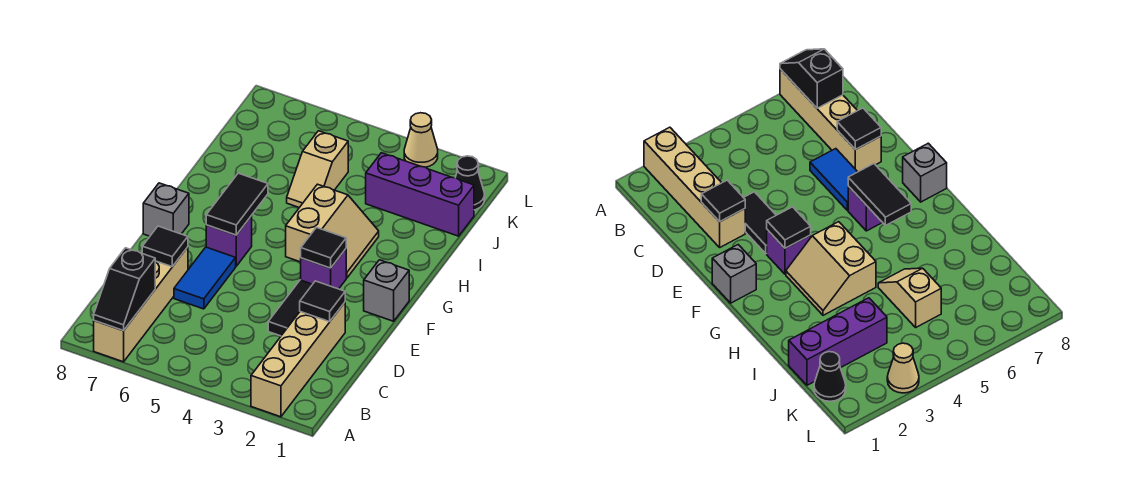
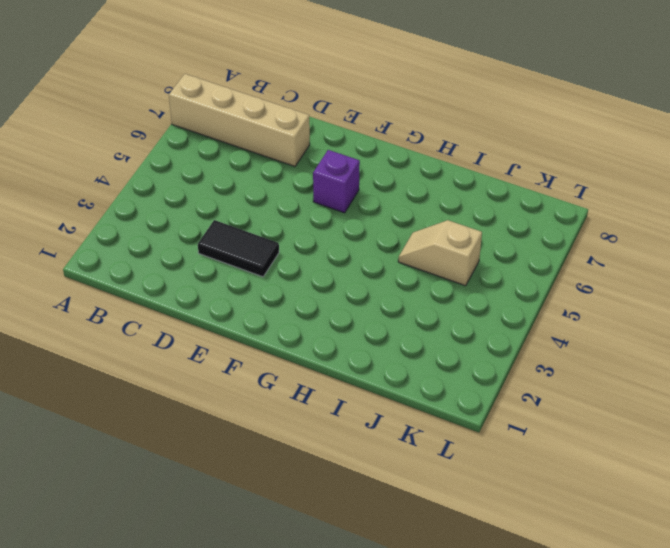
none -> tan 1x4 brick [251,303,345,417]
none -> blue 1x2 tile [174,247,236,309]
none -> grey 1x1 brick [364,260,409,321]

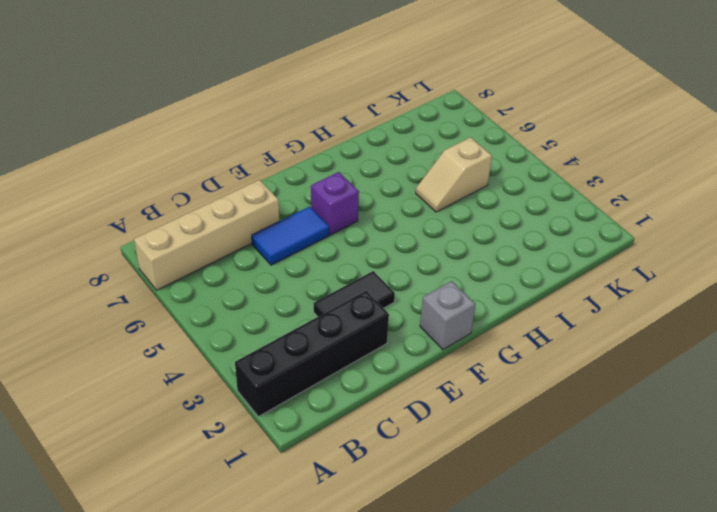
black 1x4 brick [235,291,389,417] -> tan 1x4 brick [251,303,345,417]
none -> purple 1x1 brick [301,249,346,289]
none -> grey 1x1 brick [143,183,189,236]
none -> tan 2x2 slope [286,184,379,278]

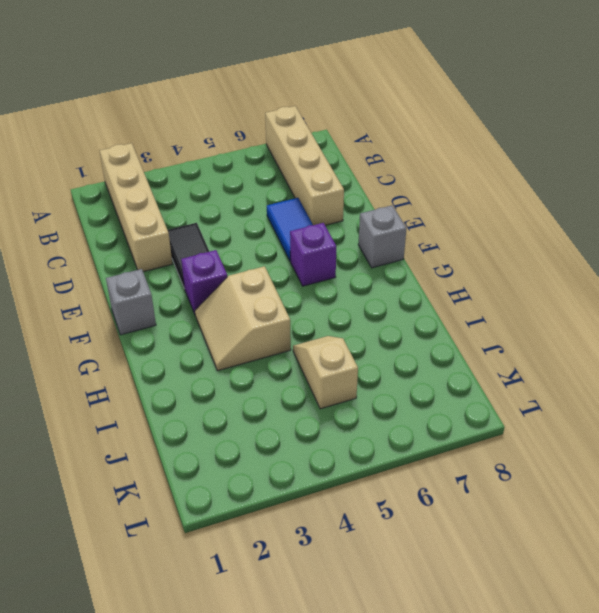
none -> purple 1x3 brick [366,153,474,236]
none -> black 1x1 cone [455,156,484,210]
none -> tan 1x1 cone [404,113,438,167]

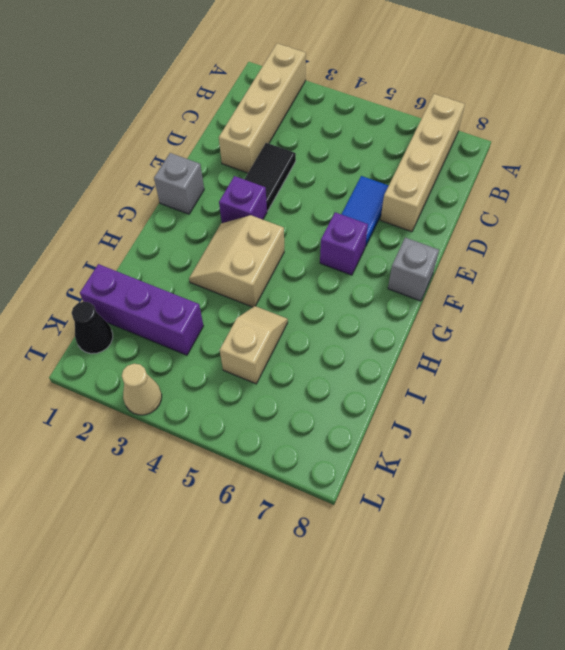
none -> black 1x2 slope [94,248,155,331]
none -> black 1x1 tile [300,281,345,322]
none -> black 1x1 tile [142,226,188,267]

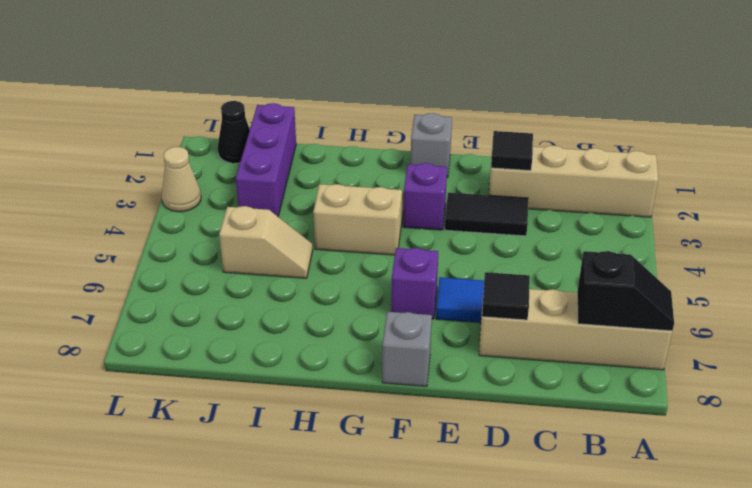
none -> black 1x1 tile [301,227,346,268]
none -> black 1x2 tile [206,173,268,235]

